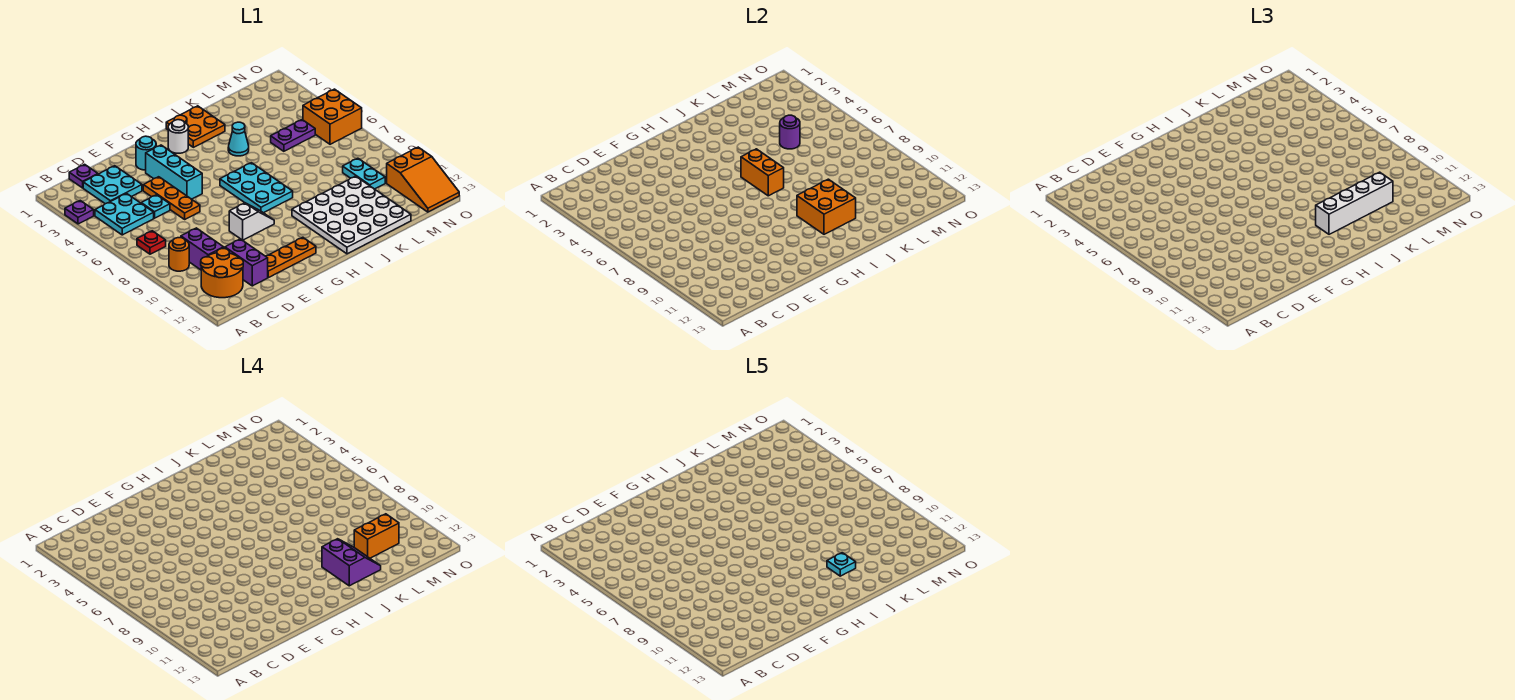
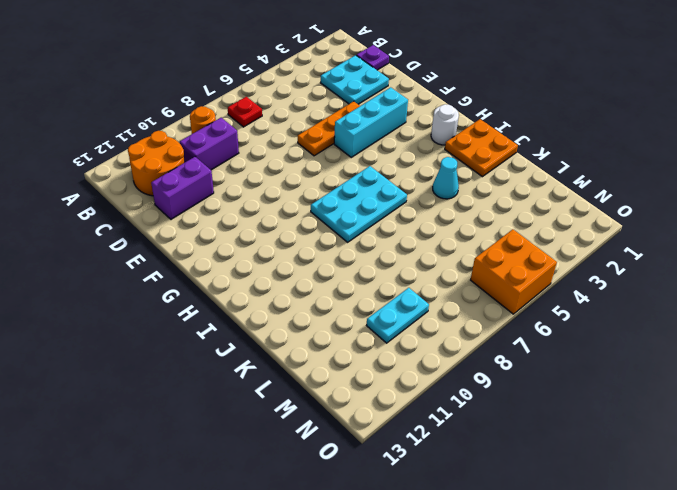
none -> purple 1x1 plate [65,201,94,224]
none -> cyan 2x2 plate [95,194,154,235]
none -> cyan 1x1 plate [141,195,170,218]
none -> orange 1x3 plate [266,237,316,278]

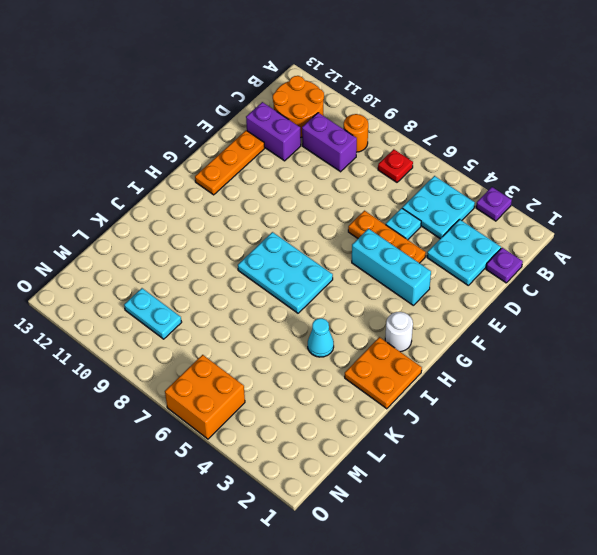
none -> cyan 1x1 round brick [136,136,156,170]
none -> white 1x2 slope [229,203,274,240]
none -> white 4x4 plate [292,176,411,254]
none -> purple 1x2 plate [271,120,315,151]

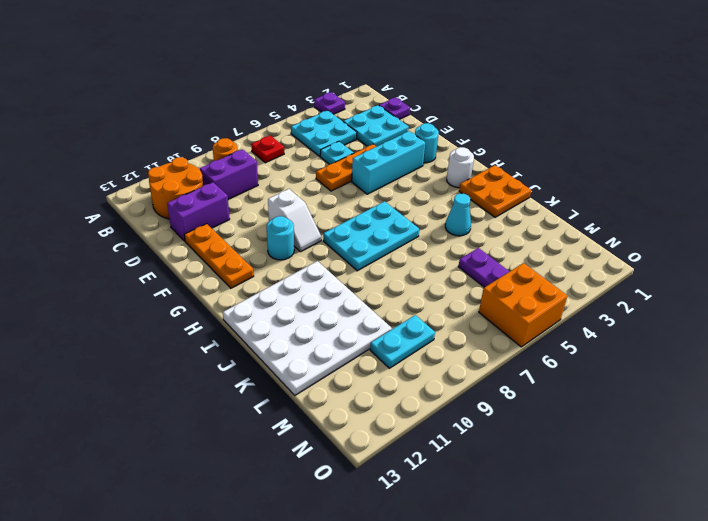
cyan 1x1 round brick [267,216,294,260] -> none
none -> orange 2x3 slope [387,147,459,212]
none -> orange 1x2 brick [741,149,784,196]
none -> orange 2x2 brick [797,179,856,234]
none -> purple 1x1 round brick [780,115,800,149]

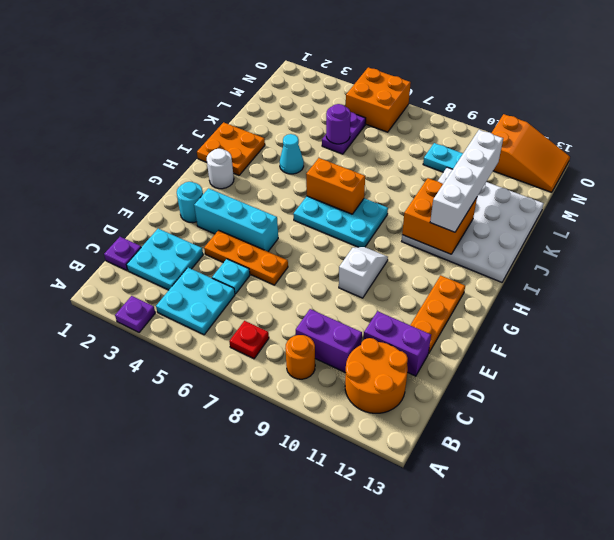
none -> purple 2x2 slope [322,539,381,586]
none -> orange 1x2 brick [354,514,399,558]
none -> cyan 1x1 plate [827,553,856,576]

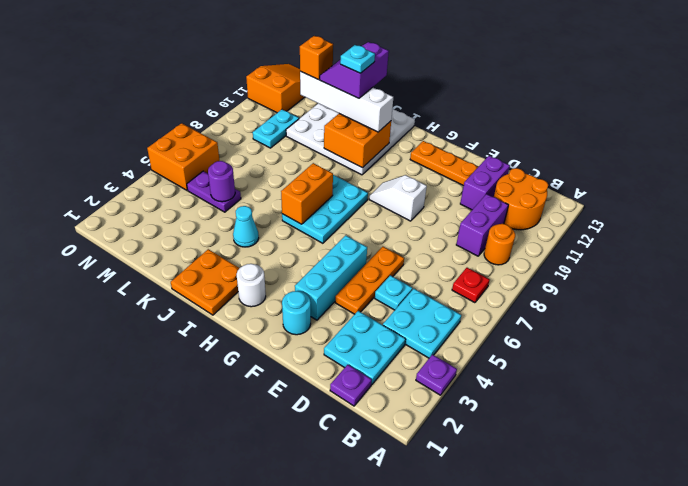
orange 1x1 brick [300,36,333,80] -> orange 1x2 brick [354,514,399,558]

